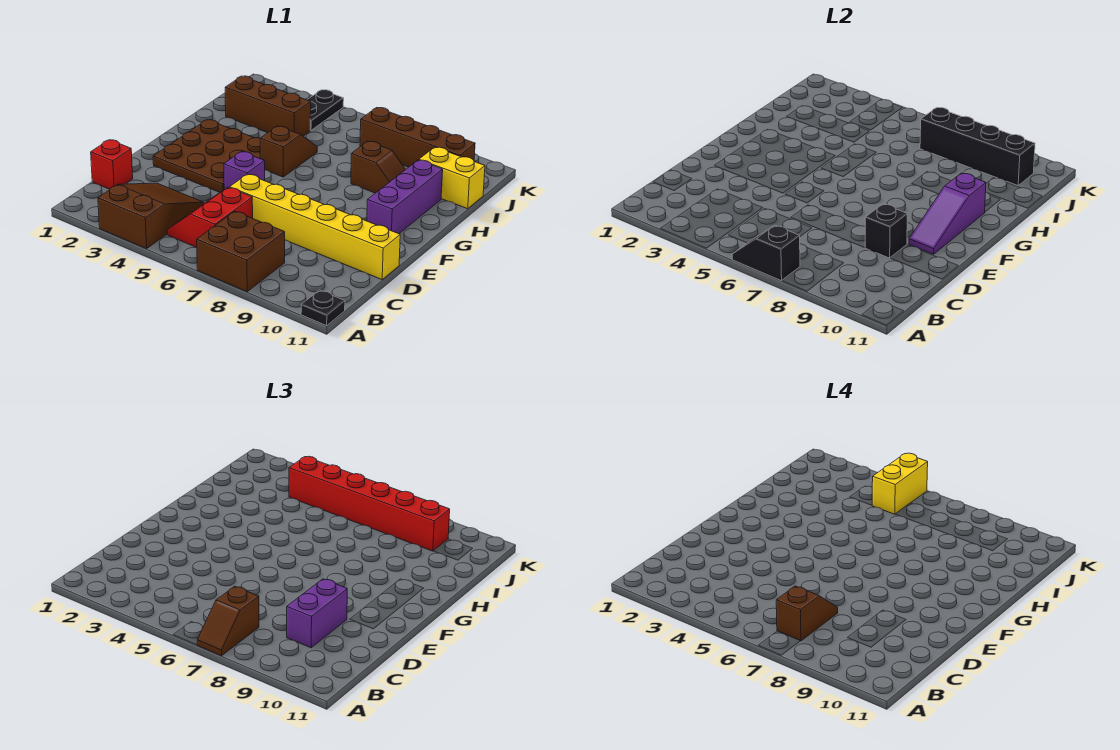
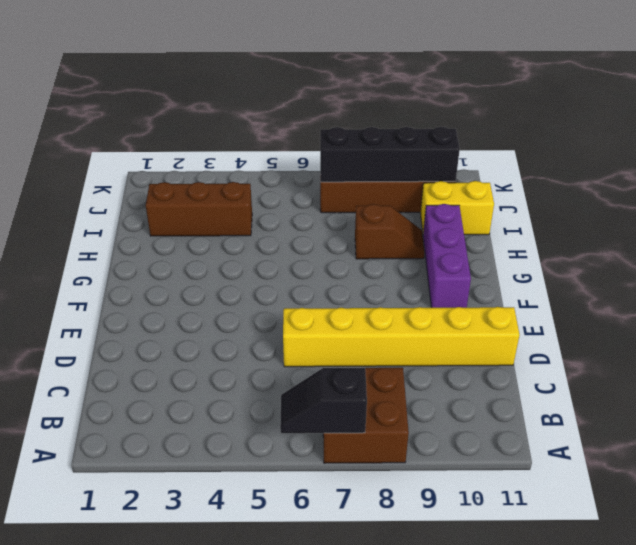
none -> brown 2x3 slope [98,183,204,249]
none -> black 1x1 plate [301,290,345,326]
none -> red 2x2 slope [167,187,253,247]

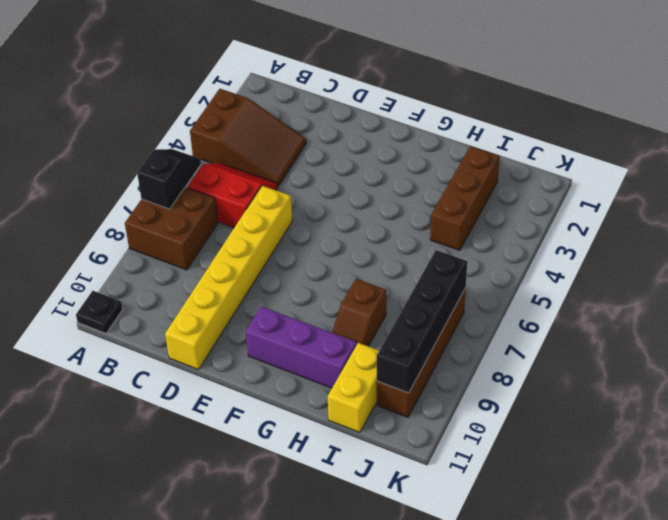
none -> red 1x1 brick [91,140,133,189]
none -> brown 3x3 plate [153,120,260,192]
none -> purple 1x1 brick [224,152,265,190]

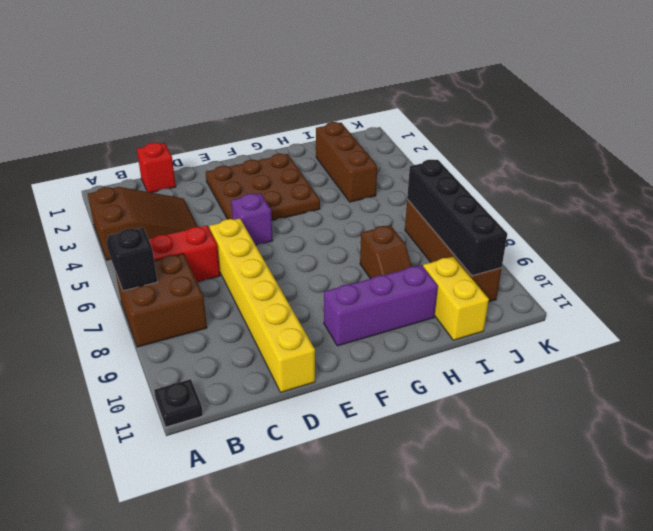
none -> brown 1x2 slope [260,126,317,177]
none -> black 1x2 plate [307,90,344,130]
none -> black 1x1 brick [865,204,907,258]

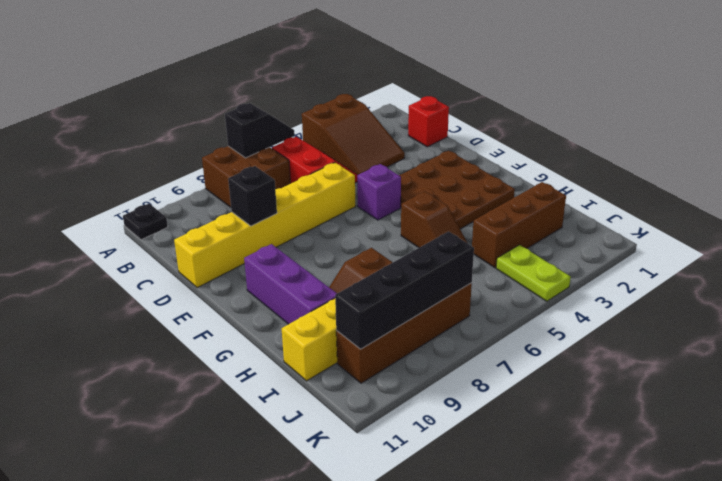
lime 1x2 plate [496,245,571,301] -> black 1x2 plate [307,90,344,130]
none -> purple 1x3 slope [909,173,986,254]
none -> brown 1x2 slope [197,586,259,656]
none -> purple 1x2 brick [287,579,347,648]

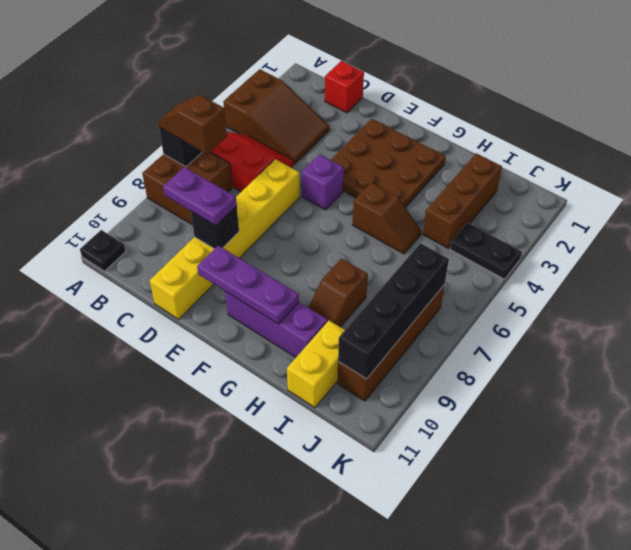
purple 1x2 plate [163,167,237,226] -> purple 1x2 brick [287,579,347,648]
purple 1x3 plate [197,246,299,324] -> purple 1x3 slope [909,173,986,254]
none -> red 1x6 brick [289,456,450,551]
none -> brown 1x2 slope [776,586,838,641]
none -> yellow 1x2 brick [872,453,928,514]

